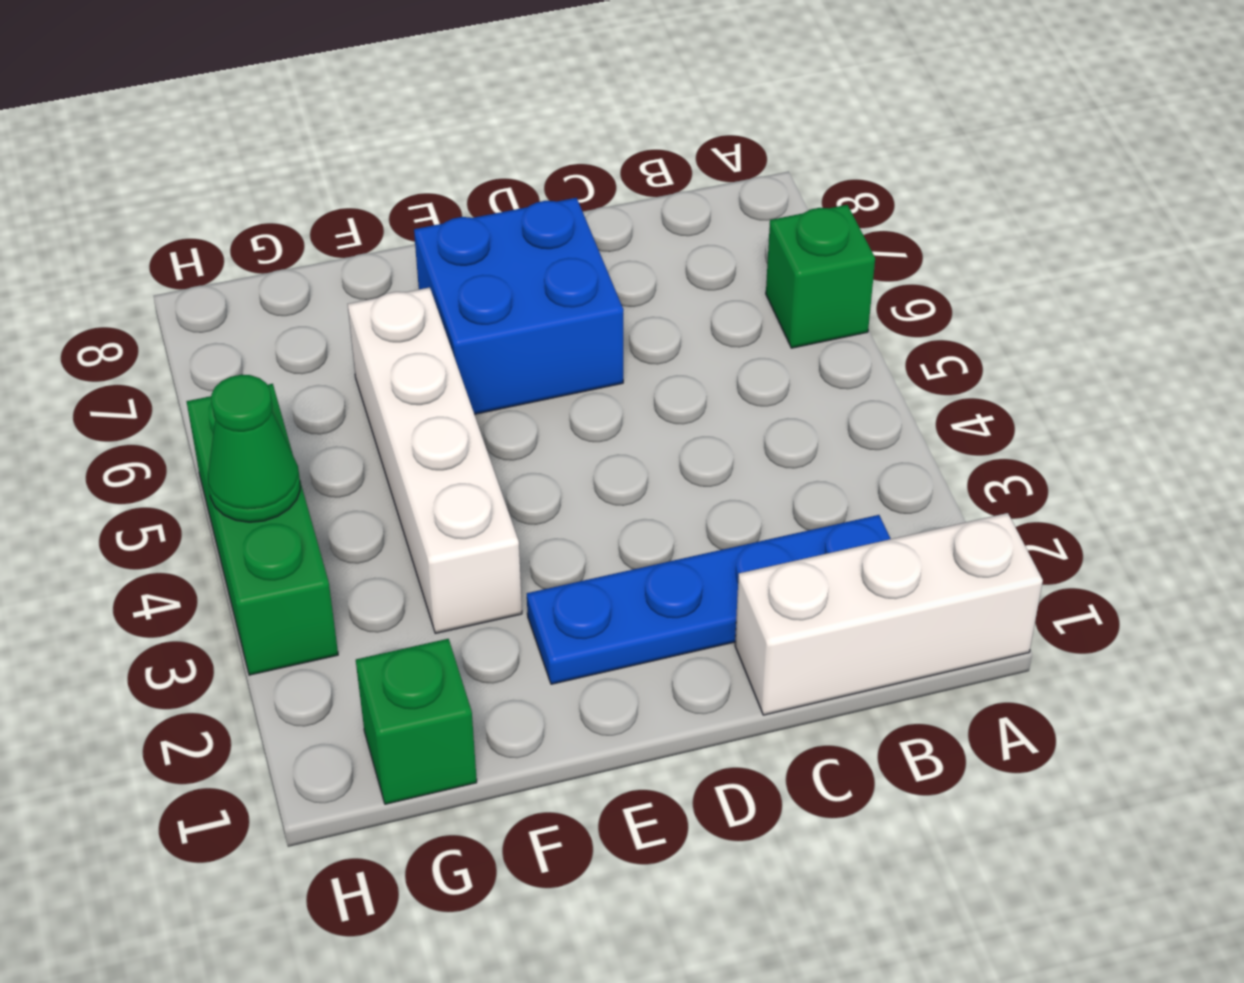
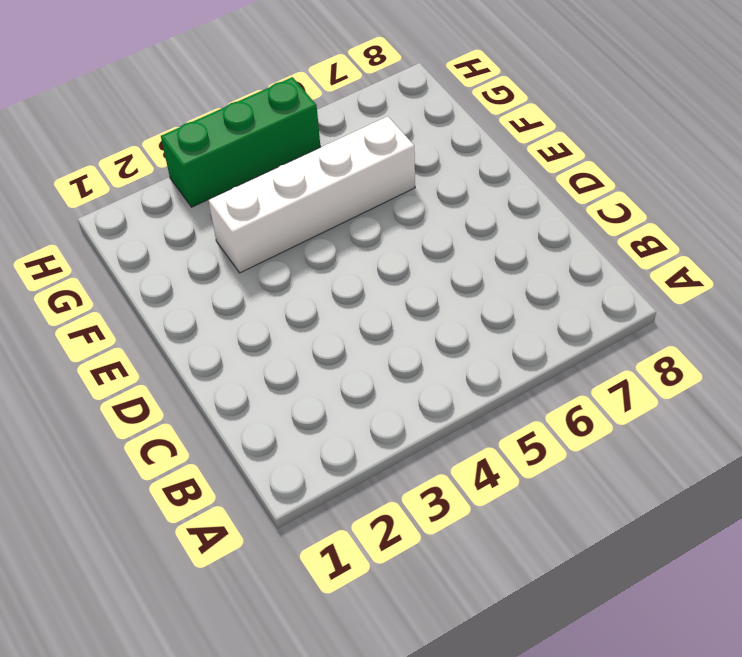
none -> white 1x3 brick [735,513,1043,715]
none -> green 1x1 brick [766,205,875,348]

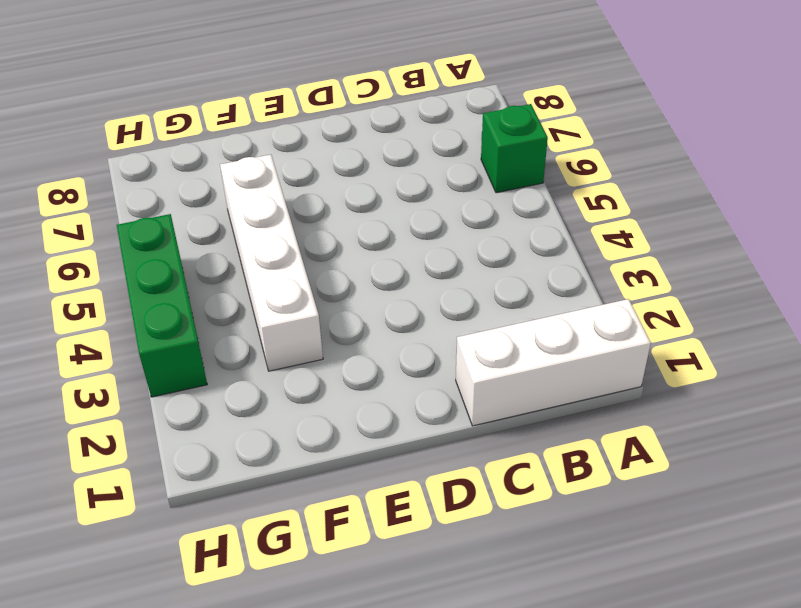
none -> blue 1x4 plate [527,515,891,684]
none -> blue 2x2 brick [414,198,623,414]

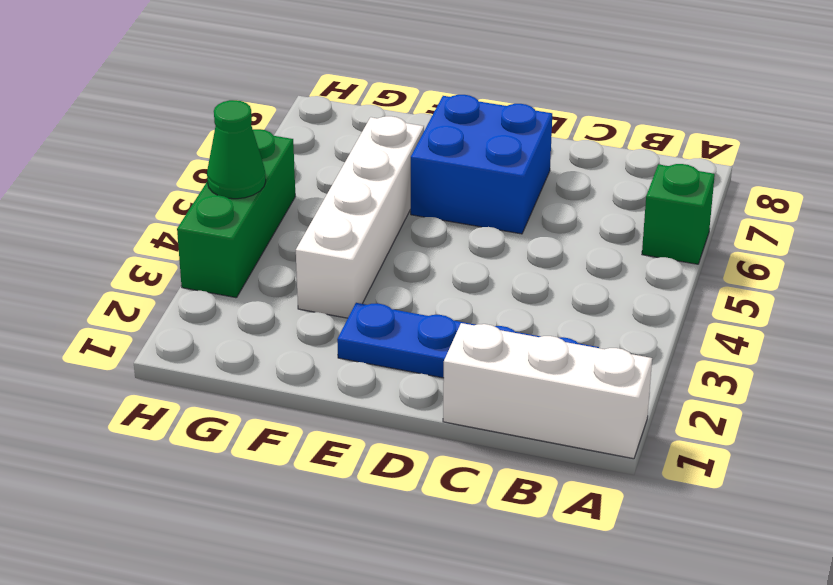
none -> green 1x1 brick [356,639,477,804]

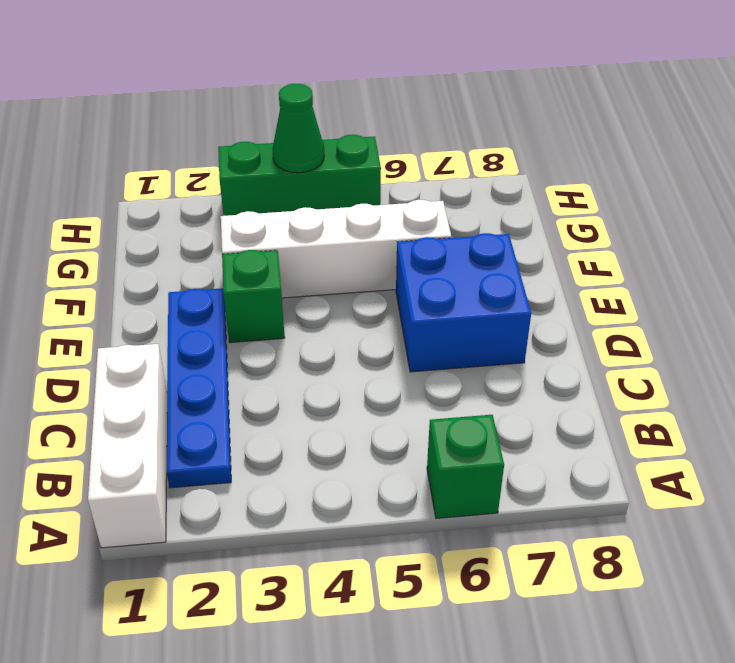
green 1x1 brick [222,250,285,343] -> green 1x1 brick moved to [356,639,477,804]

